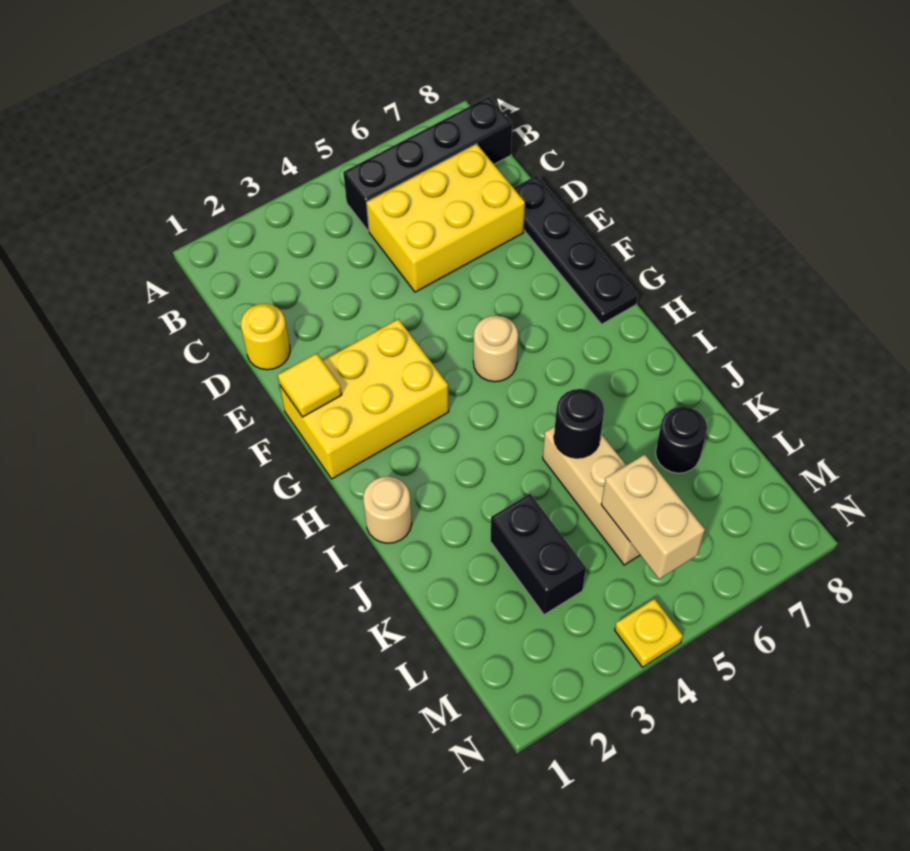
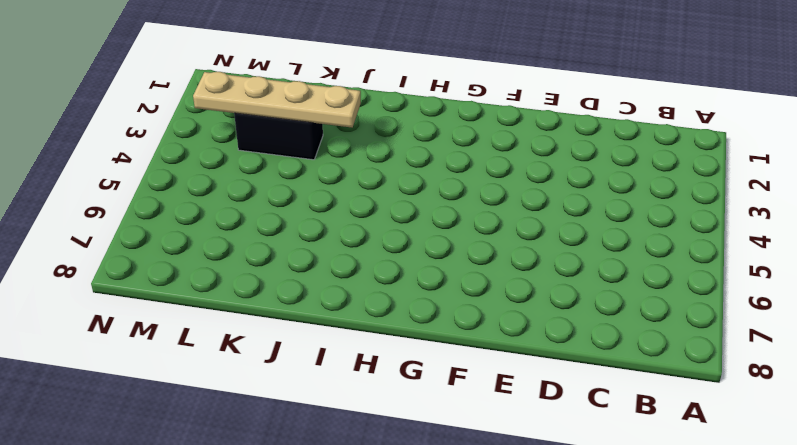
tan 1x4 plate [193,72,361,127] -> none
none -> black 1x4 brick [343,96,512,231]
none -> yellow 2x3 brick [367,144,525,292]
none -> yellow 1x1 round brick [241,304,290,370]

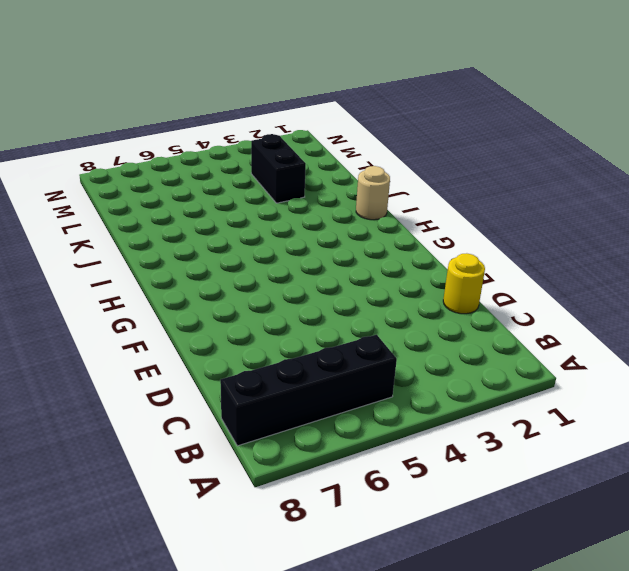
none -> yellow 2x3 brick [367,144,525,292]
none -> black 1x4 plate [514,175,638,324]
none -> yellow 2x3 brick [280,319,449,479]

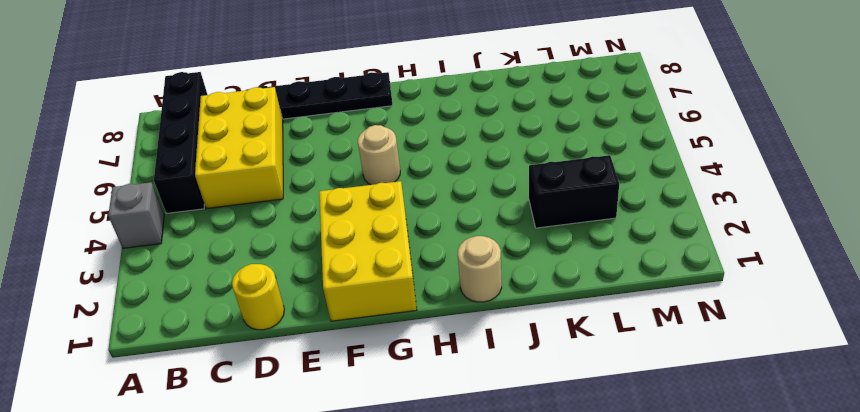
grey 1x1 brick [108,182,164,248] -> none
none -> tan 1x3 brick [543,426,640,565]
none -> black 1x1 round brick [655,407,707,473]
none -> yellow 1x1 plate [615,599,683,667]

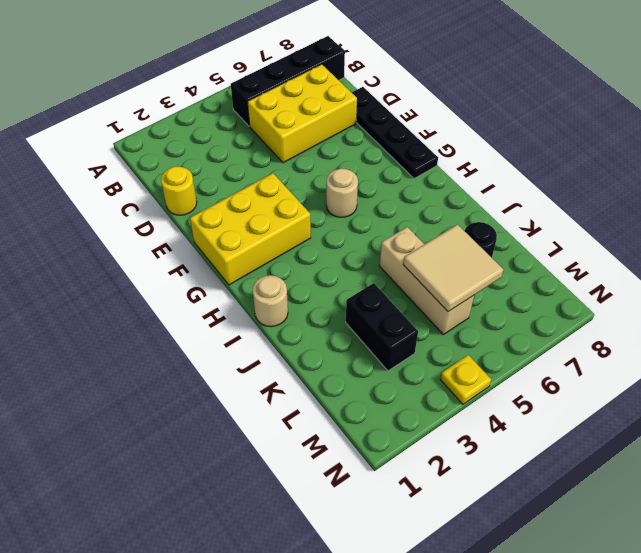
tan 2x2 tile [403,225,503,312] -> tan 1x2 brick [601,455,705,579]
none -> yellow 1x1 tile [278,353,342,417]
none -> black 1x1 round brick [554,389,604,458]

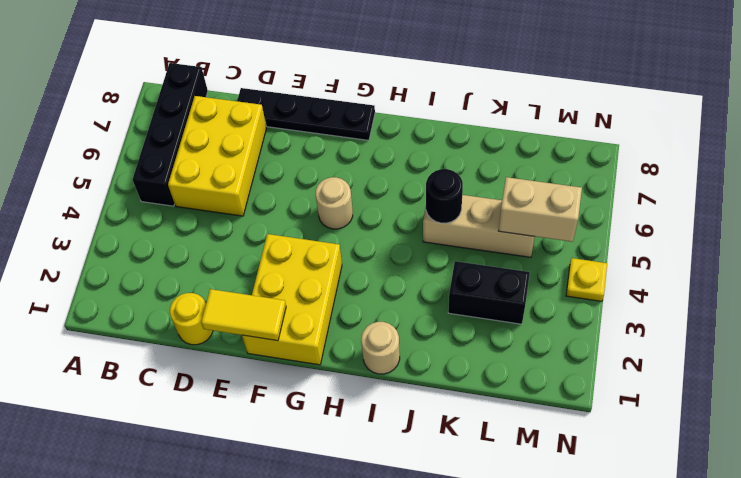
yellow 1x2 tile [201,289,286,341] -> yellow 1x1 tile [278,353,342,417]
none -> black 1x1 round brick [655,407,707,473]

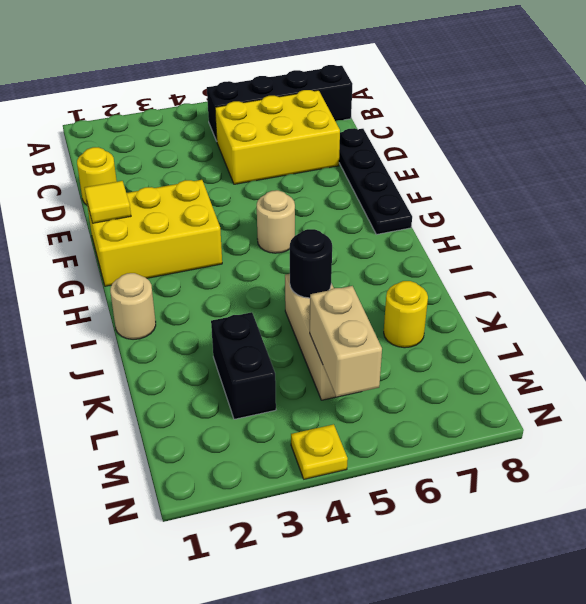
yellow 1x1 round brick [384,281,428,348] -> black 1x1 round brick [655,407,707,473]

